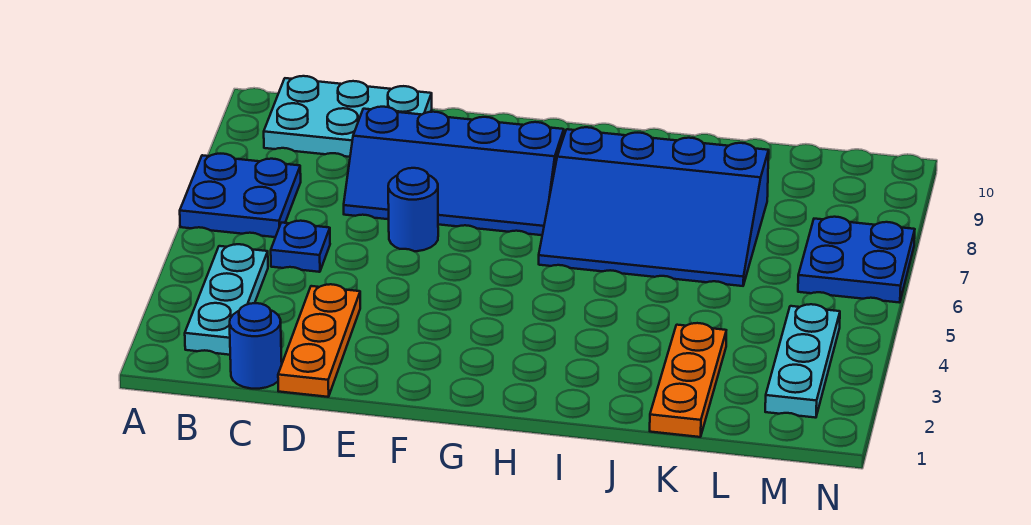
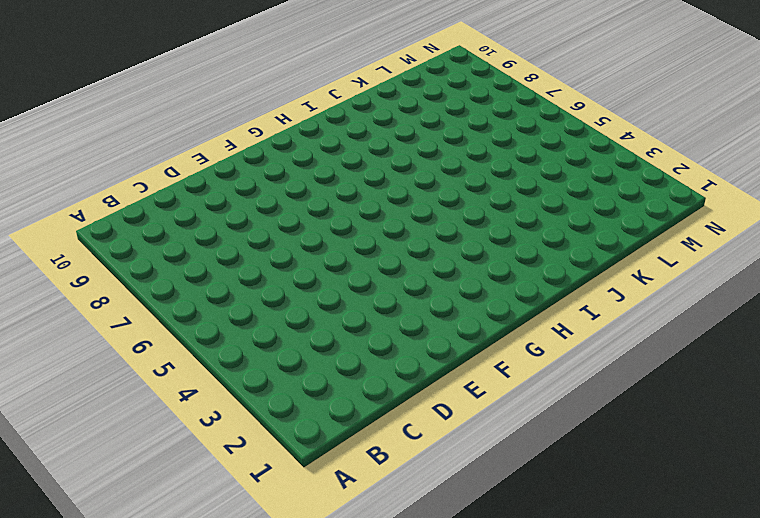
none -> blue 2x2 plate [180,154,301,237]
none -> cyan 1x3 plate [185,244,268,355]
none -> cyan 2x3 plate [264,76,432,157]

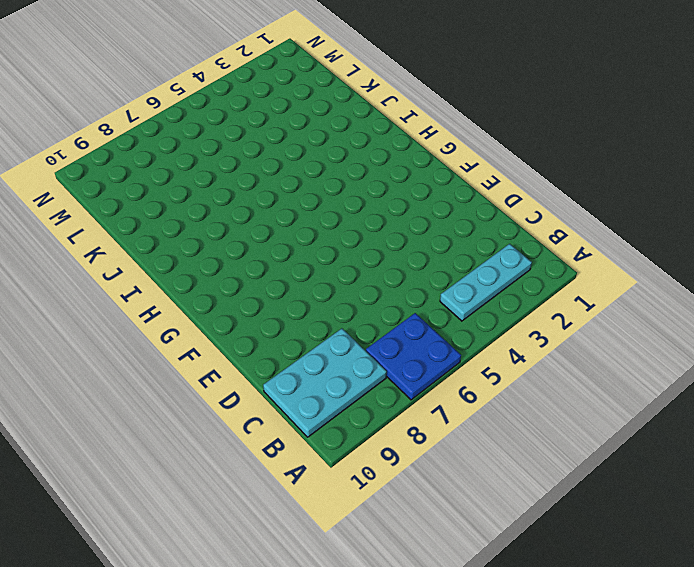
cyan 2x3 plate [263,329,387,437] -> cyan 2x3 plate turned to [264,76,432,157]
none -> blue 1x1 round brick [230,303,282,389]
none -> blue 1x1 plate [271,221,330,272]
none -> orange 1x3 plate [278,284,360,397]

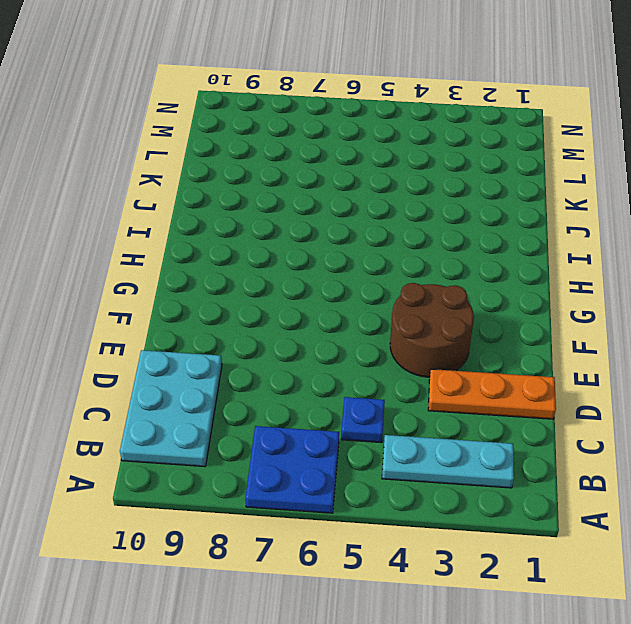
brown 2x2 round brick [390,283,474,377] -> none
none -> blue 1x1 round brick [230,303,282,389]
none -> blue 2x4 slope [344,107,564,235]
none -> blue 1x1 round brick [388,168,438,251]

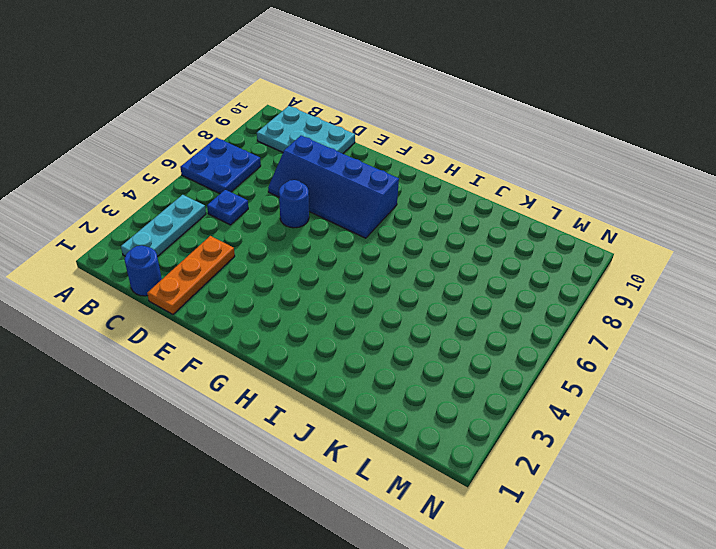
none -> blue 3x4 slope [539,127,769,286]
none -> orange 1x3 plate [650,323,726,437]
none -> cyan 1x3 plate [765,304,840,418]

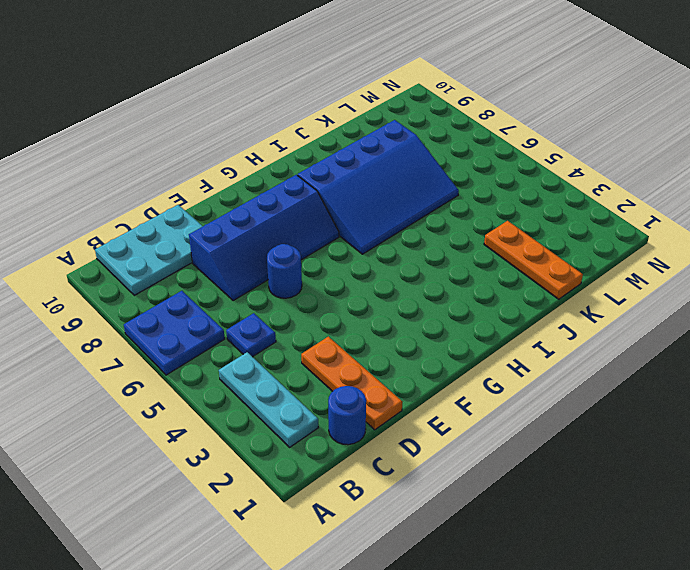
none -> cyan 1x3 plate [765,304,840,418]
none -> blue 2x2 plate [798,217,915,303]

